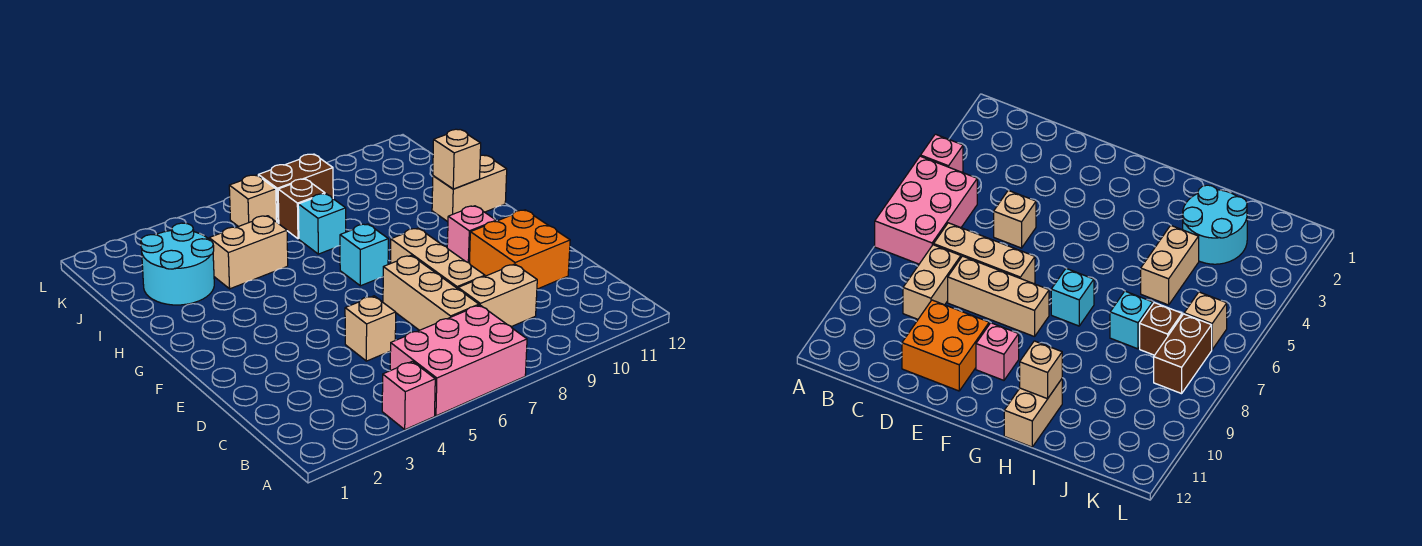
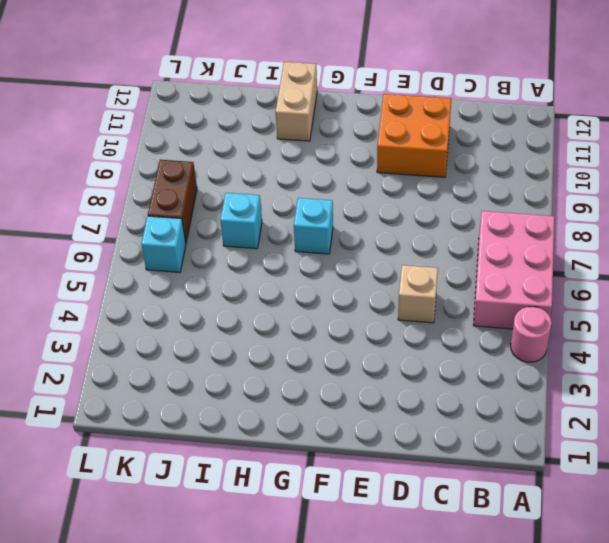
pink 1x1 round brick [511,307,552,362] -> pink 1x1 brick [382,361,435,429]
cyan 1x1 brick [141,216,186,272] -> tan 1x1 brick [229,175,277,227]
none -> tan 1x3 brick [383,255,479,330]
none -> tan 1x2 brick [458,264,537,327]
none -> tan 1x3 brick [391,228,485,289]

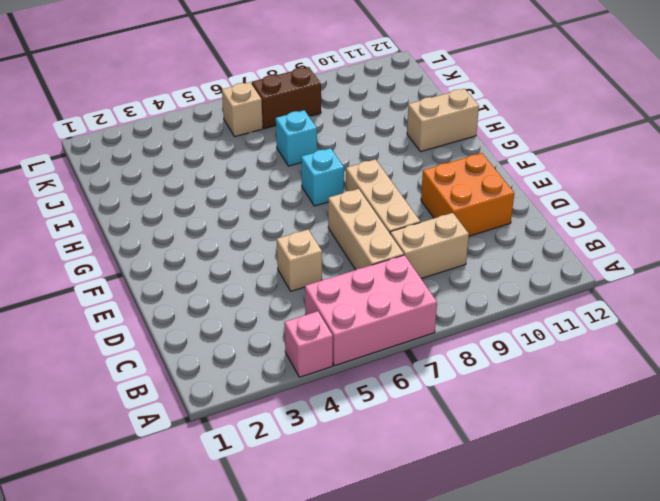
none -> pink 1x1 brick [447,206,496,263]
none -> cyan 2x2 round brick [141,223,214,305]
none -> tan 1x2 brick [209,216,288,289]

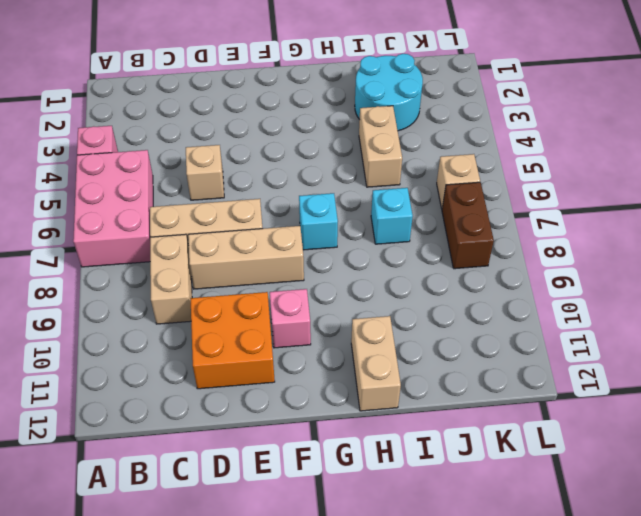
none -> brown 1x1 brick [278,179,325,239]
none -> tan 1x1 brick [433,129,481,189]

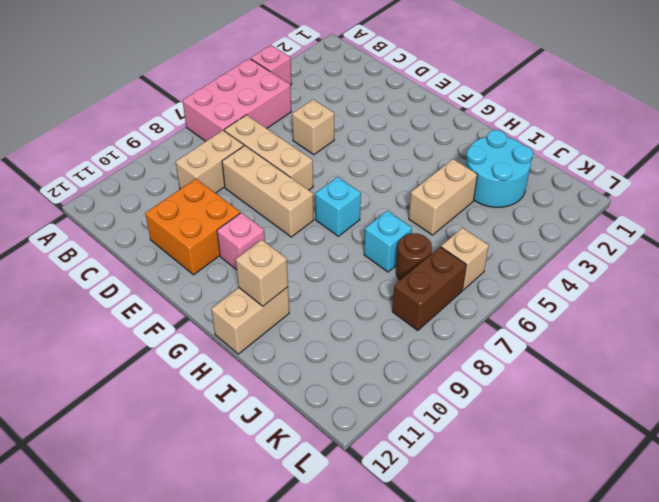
brown 1x1 round brick [396,233,432,280] -> brown 1x1 brick [278,179,325,239]

